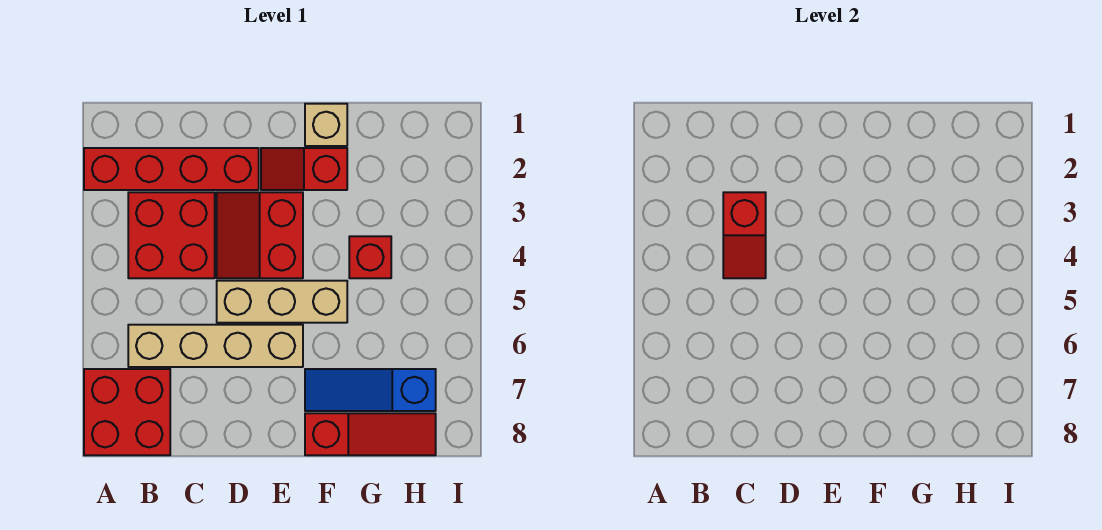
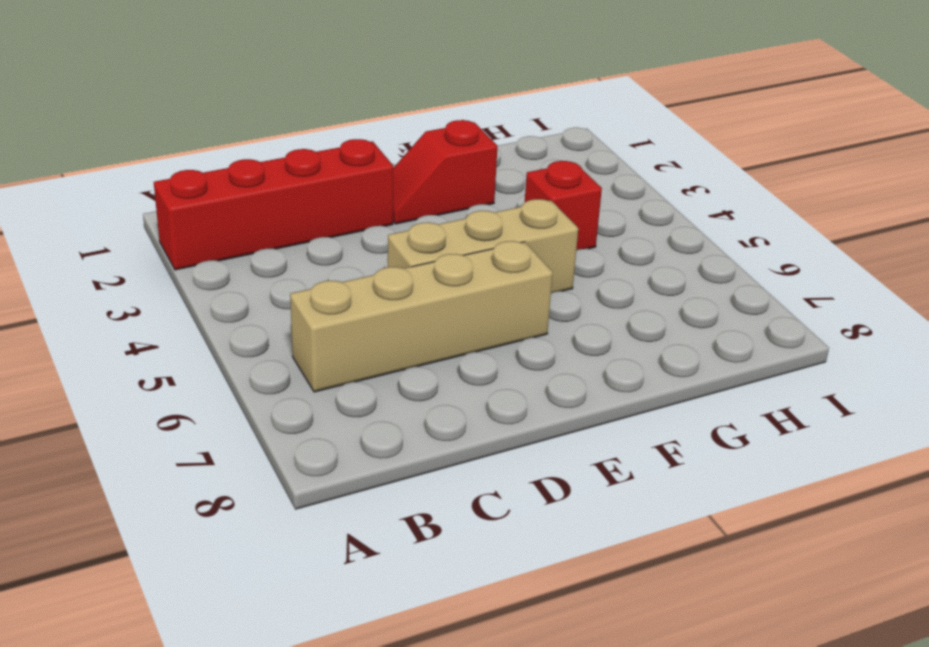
none -> red 2x2 brick [84,369,170,455]
none -> red 2x2 brick [128,192,215,278]
none -> red 2x2 slope [217,192,303,278]

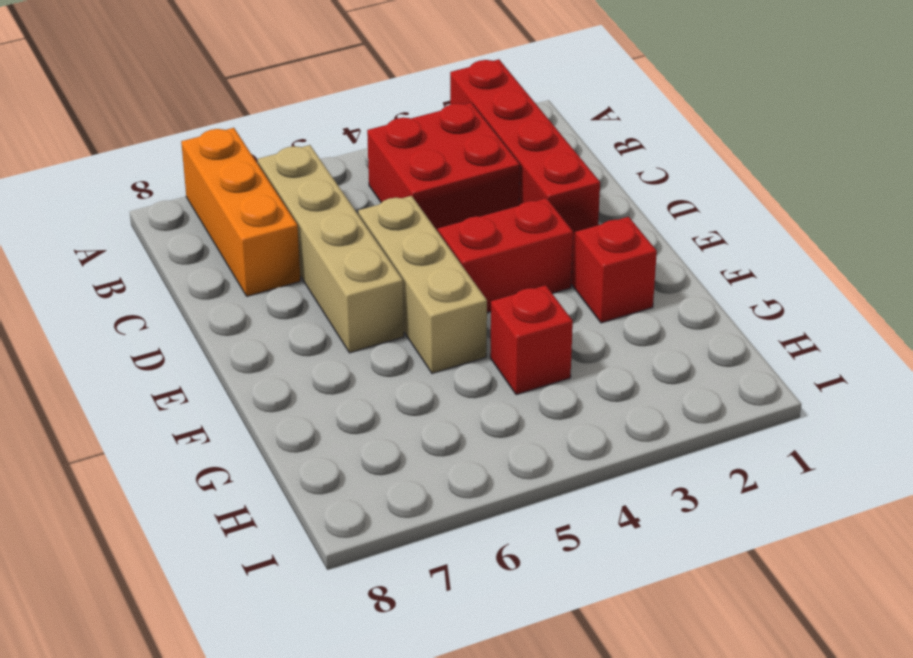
orange 1x3 brick [181,128,301,296] -> red 2x2 brick [84,369,170,455]
none -> tan 1x1 brick [305,104,347,146]
none -> blue 1x3 slope [305,369,436,411]
none -> red 1x3 slope [305,413,436,455]

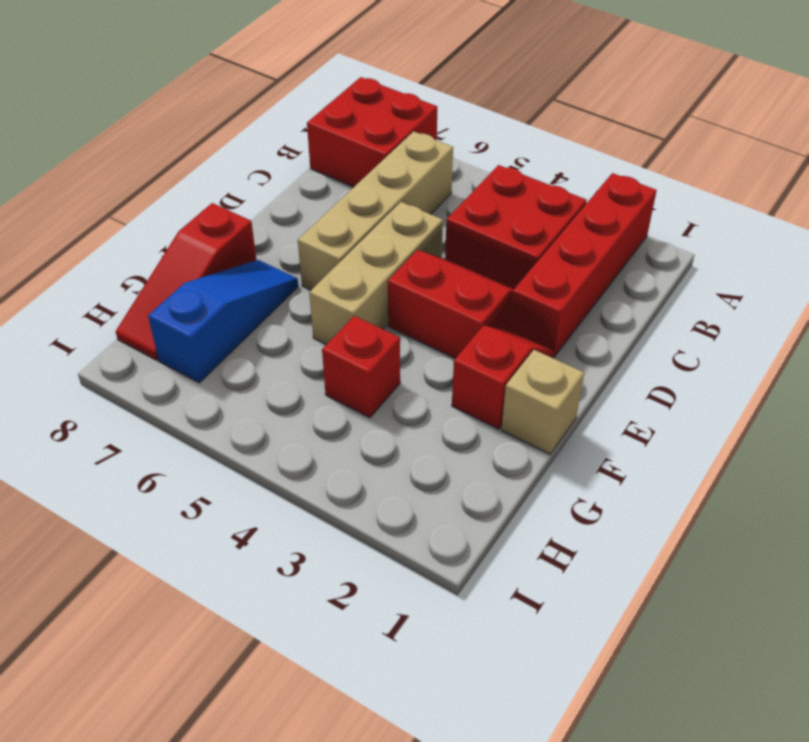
none -> red 1x2 slope [723,192,766,278]

